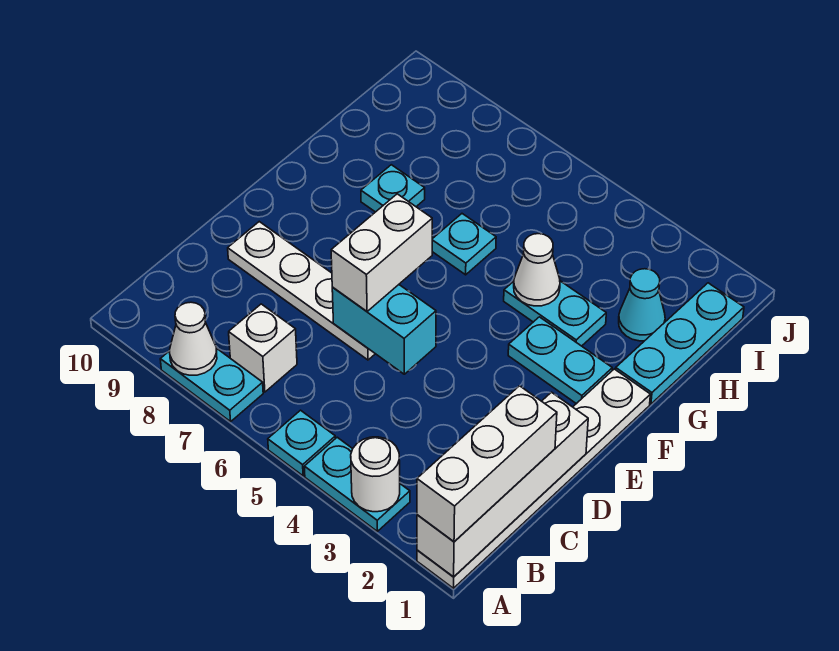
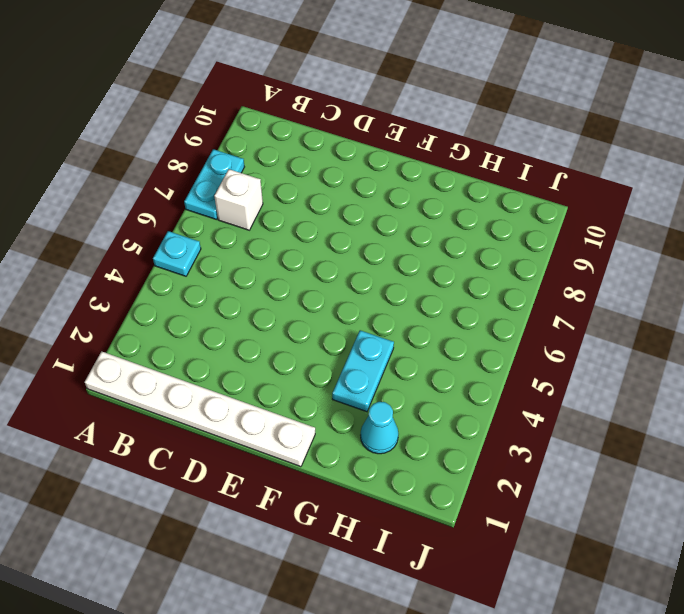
none -> cyan 1x2 plate [304,437,410,531]
none -> white 1x4 plate [228,222,375,360]
none -> cyan 1x2 plate [508,317,612,404]

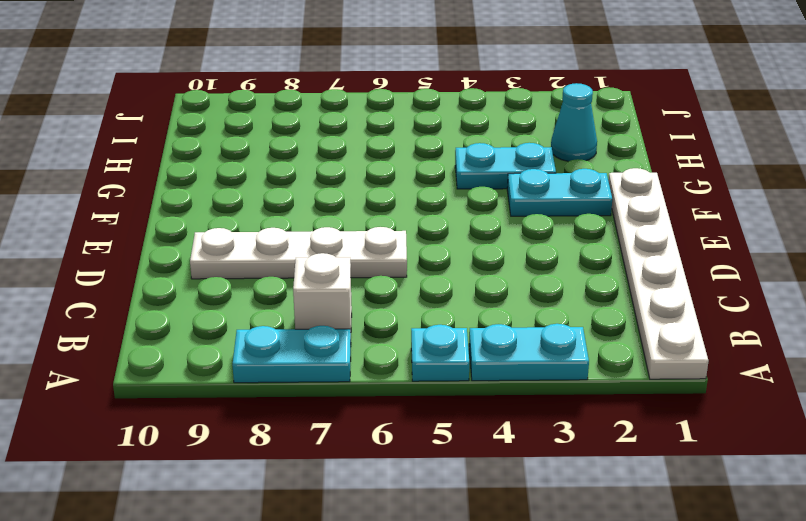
none -> cyan 1x3 plate [616,283,744,404]
none -> cyan 1x1 plate [432,214,496,275]
none -> cyan 1x1 plate [361,165,425,212]

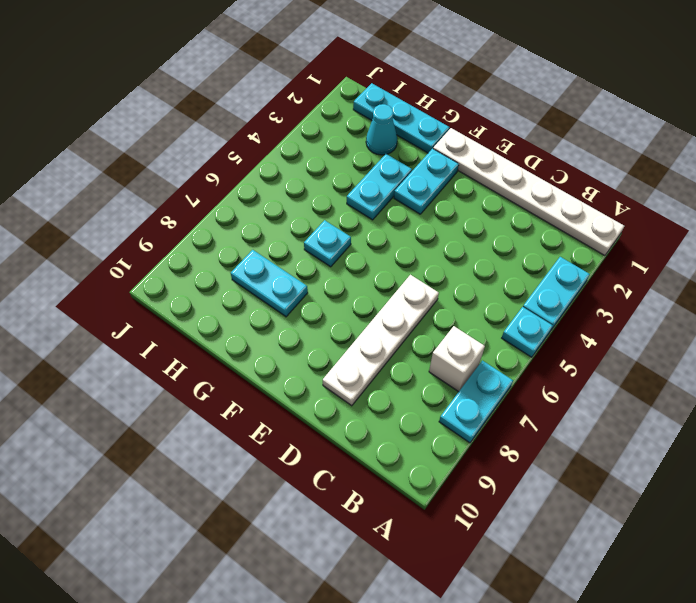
cyan 1x2 plate [231,250,308,317] -> cyan 1x1 plate [361,165,425,212]
none -> white 1x4 brick [417,392,588,577]
none -> white 1x1 round brick [351,437,400,512]
none -> white 1x1 cone [170,302,217,375]

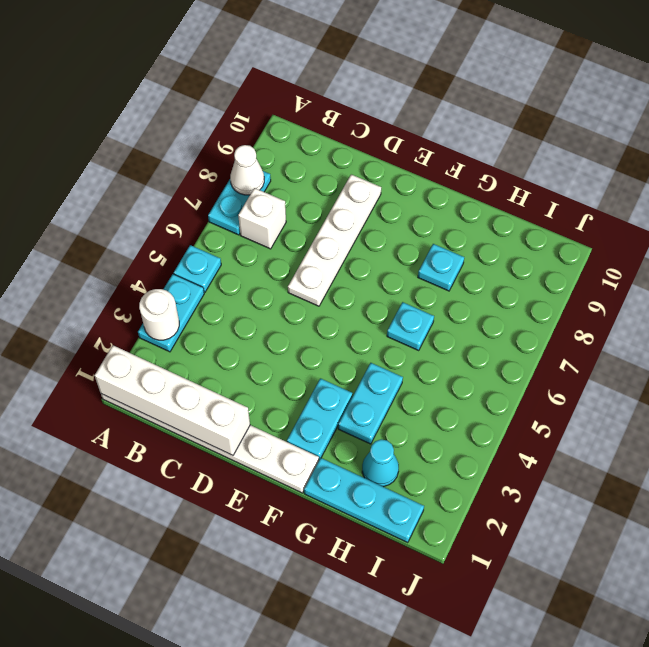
none -> cyan 1x2 brick [332,285,436,374]
none -> white 1x1 cone [514,234,560,306]
none -> white 1x3 brick [417,386,557,542]

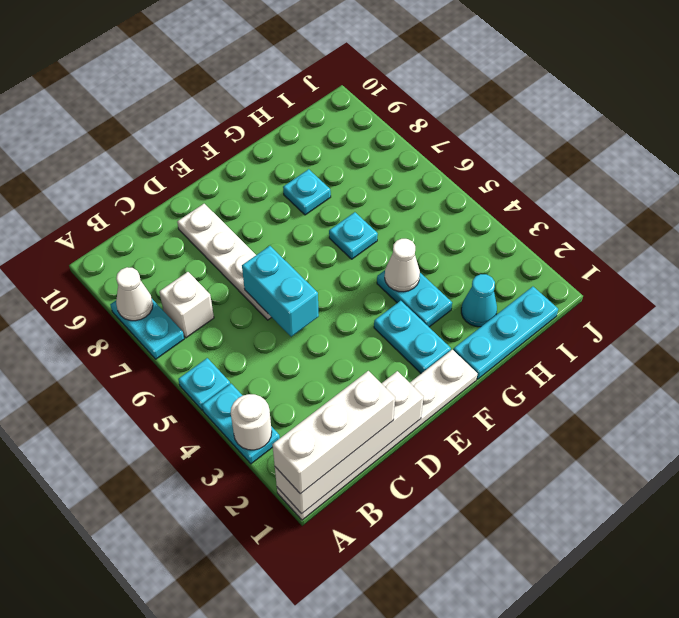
none -> white 1x2 brick [331,194,432,312]

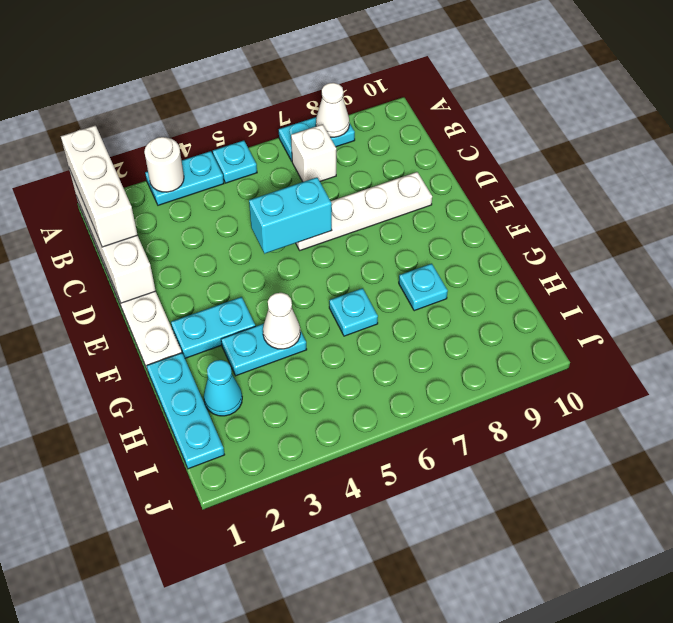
none -> white 1x2 brick [331,194,432,312]

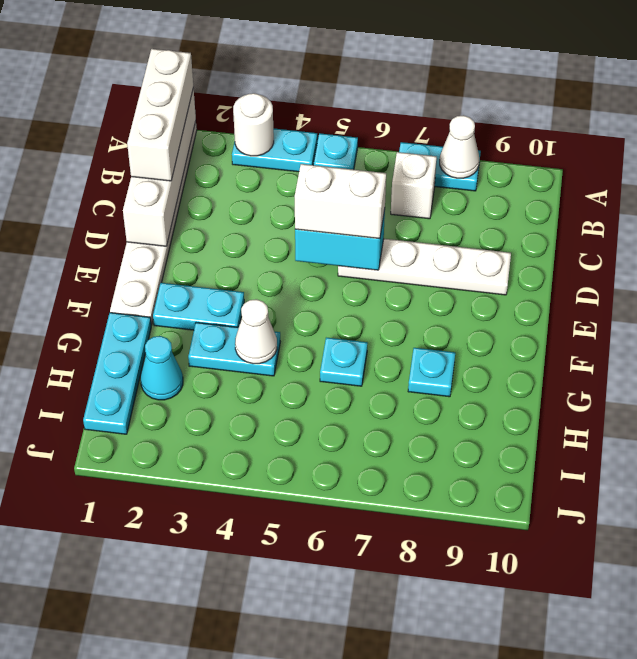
white 1x2 brick [295,164,386,239] -> white 1x2 brick turned to [331,194,432,312]

